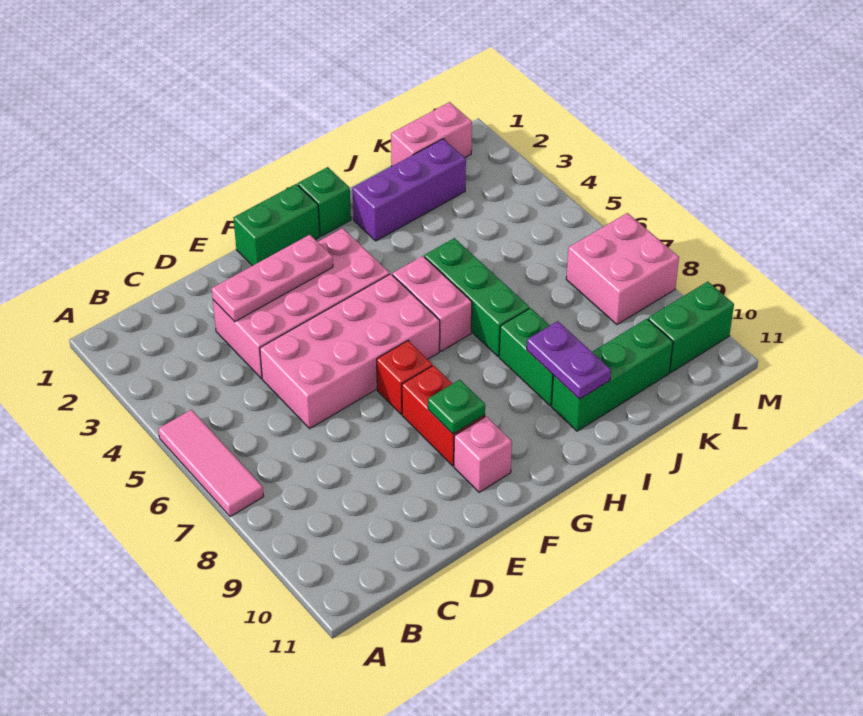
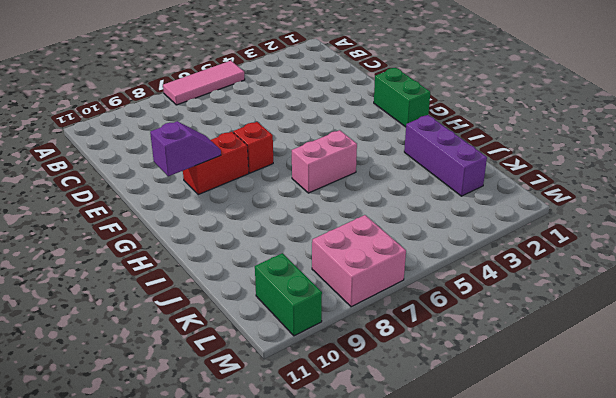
purple 1x2 slope [150,121,221,176] -> green 1x1 plate [428,380,485,434]
none -> pink 2x4 brick [213,228,390,379]
none -> pink 2x4 brick [260,274,440,429]
none -> pink 1x1 brick [454,416,512,492]

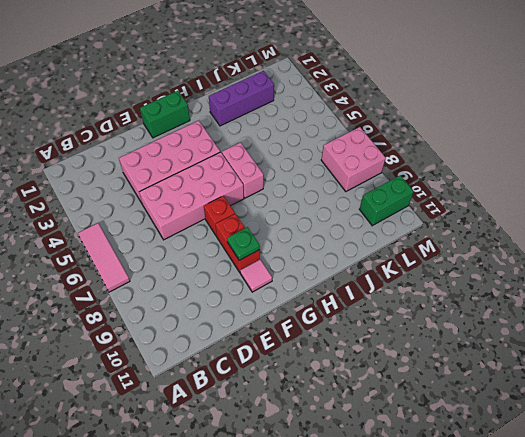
pink 1x1 tile [240,260,272,292] -> pink 1x1 brick [454,416,512,492]
none -> green 1x1 brick [298,167,351,236]
none -> green 1x3 brick [424,238,529,357]
none -> green 1x2 brick [499,308,554,406]

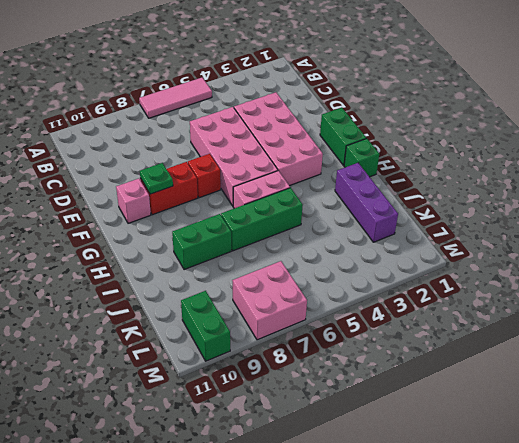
none -> green 1x3 brick [552,319,673,431]
none -> pink 1x2 brick [391,102,472,166]
none -> pink 1x3 plate [212,235,333,322]

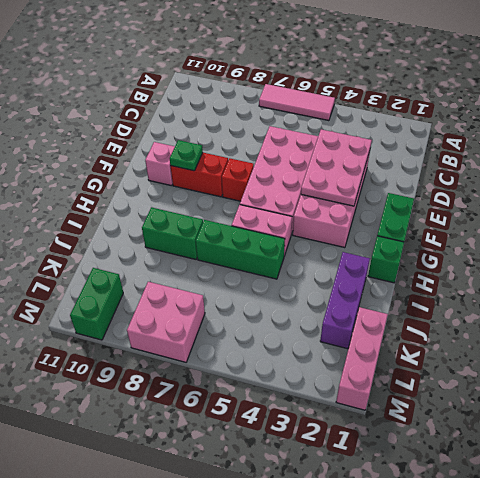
pink 2x3 plate [301,129,372,206] -> pink 1x3 plate [212,235,333,322]
pink 1x3 brick [336,307,388,410] -> pink 1x2 brick [391,102,472,166]
none -> green 1x3 brick [552,319,673,431]
none -> purple 1x2 plate [527,321,611,399]

